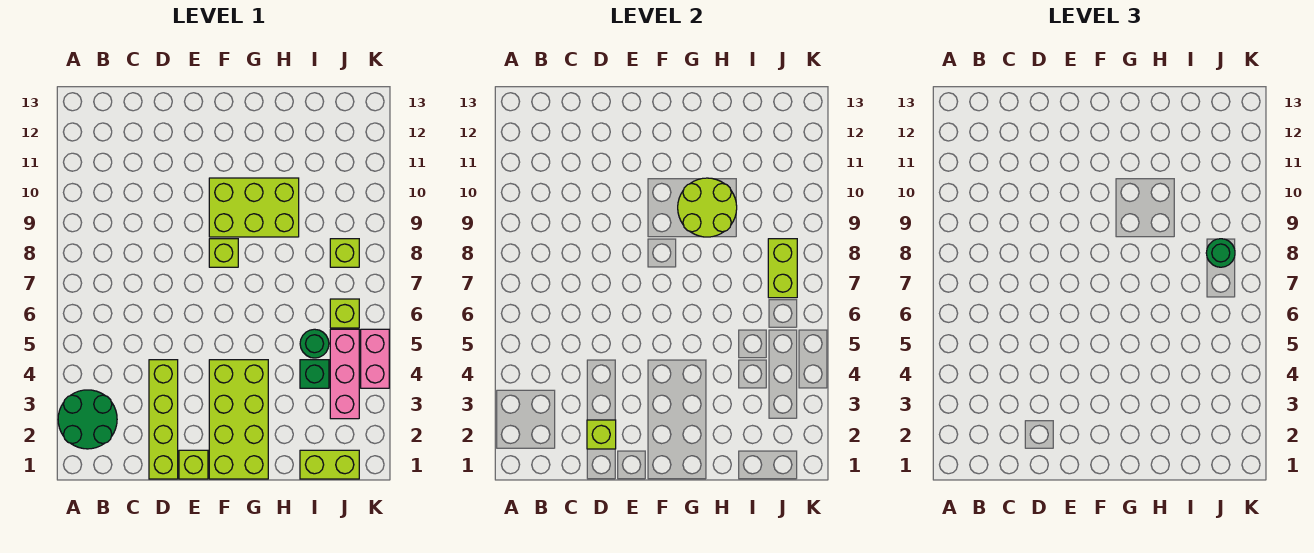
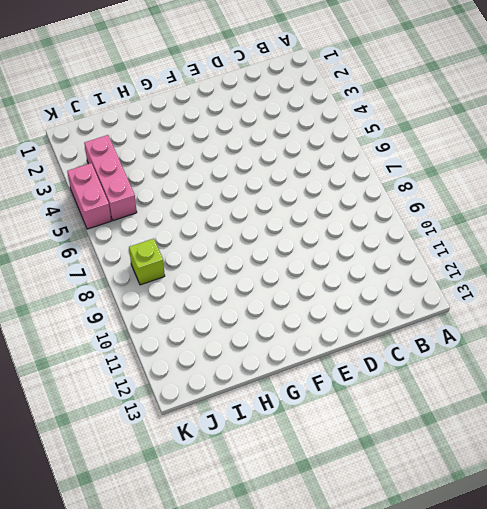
none -> green 2x2 round brick [58,390,117,449]
none -> lime 1x4 brick [149,360,178,479]
none -> lime 1x1 brick [179,450,208,479]

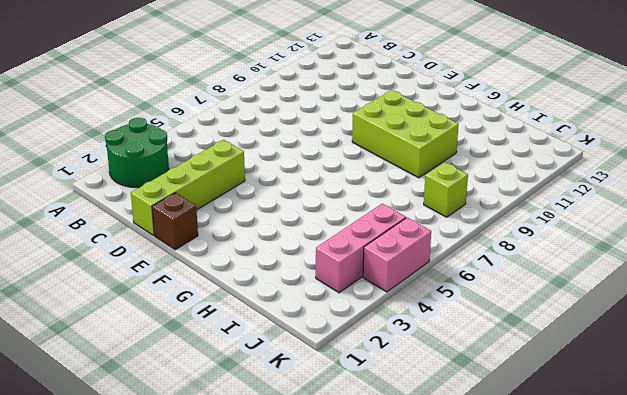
brown 1x1 brick [152,193,198,250] -> lime 1x1 brick [179,450,208,479]
none -> lime 2x4 brick [209,360,268,479]
none -> lime 1x1 brick [209,239,238,267]
none -> lime 1x2 brick [300,450,359,479]

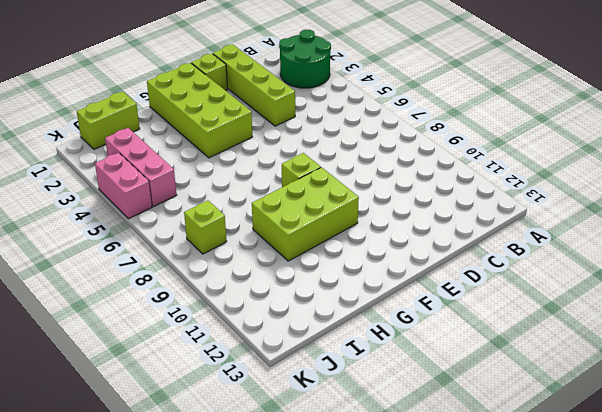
none -> green 1x1 brick [300,360,329,388]
none -> green 1x1 round brick [300,329,329,358]
none -> lime 1x1 brick [330,299,359,328]

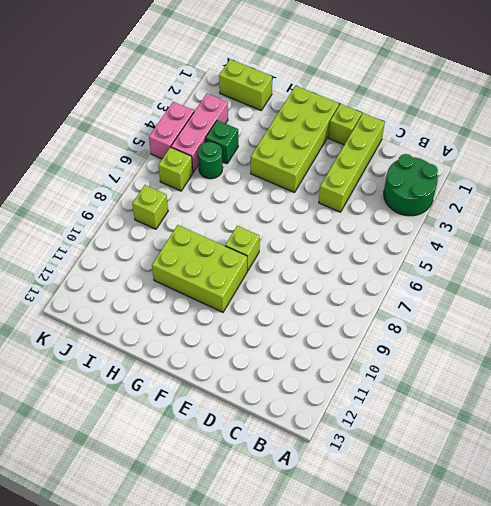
none -> lime 1x1 brick [587,420,616,449]
none -> lime 2x2 round brick [678,178,737,237]
none -> lime 1x2 brick [768,239,797,298]

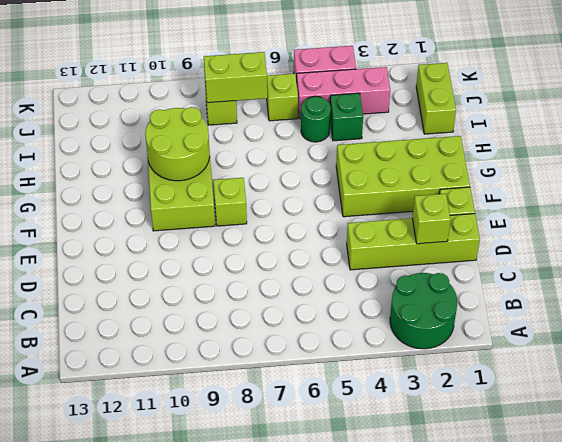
none -> green 1x1 round brick [1206,239,1235,267]

